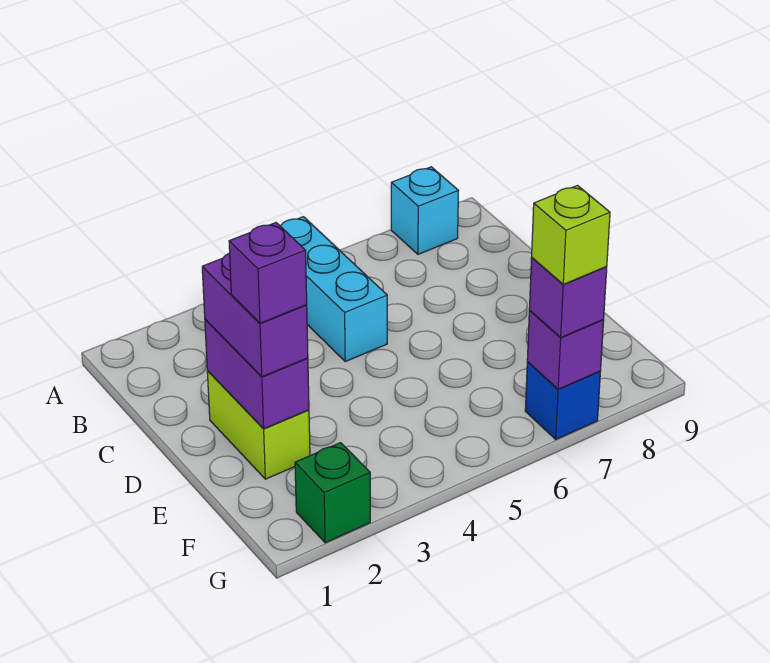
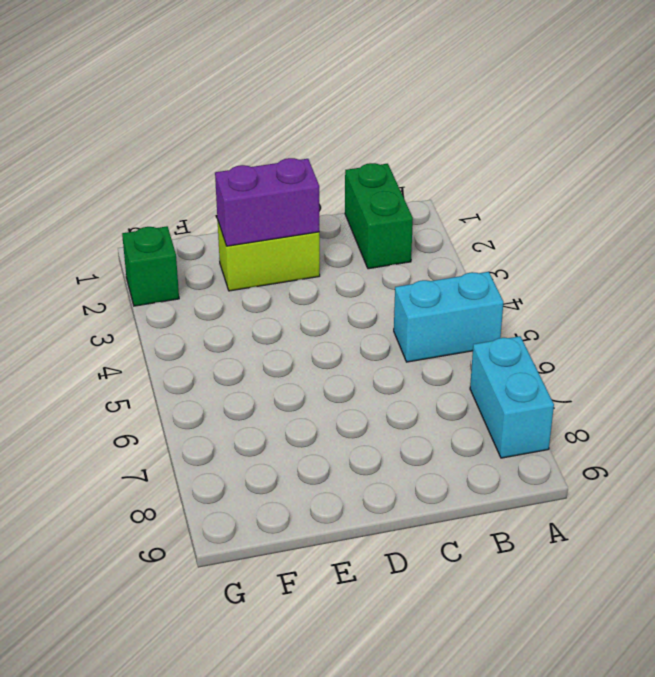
cyan 1x2 brick [394,272,503,362] -> cyan 1x3 brick [281,217,387,361]
cyan 1x2 brick [470,336,554,458] -> cyan 1x1 brick [391,167,458,254]
green 1x2 brick [345,163,413,269] -> none
none -> blue 1x1 brick [525,362,600,439]
none -> purple 1x1 brick [527,311,604,389]

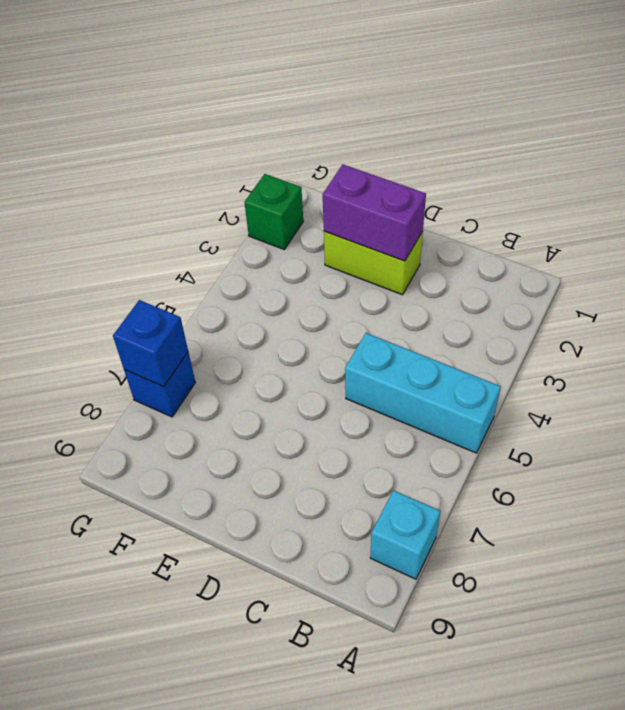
blue 1x1 brick [113,300,188,387] -> purple 1x1 brick [527,311,604,389]
none -> purple 1x2 brick [202,253,308,377]
none -> purple 1x1 brick [529,258,607,337]

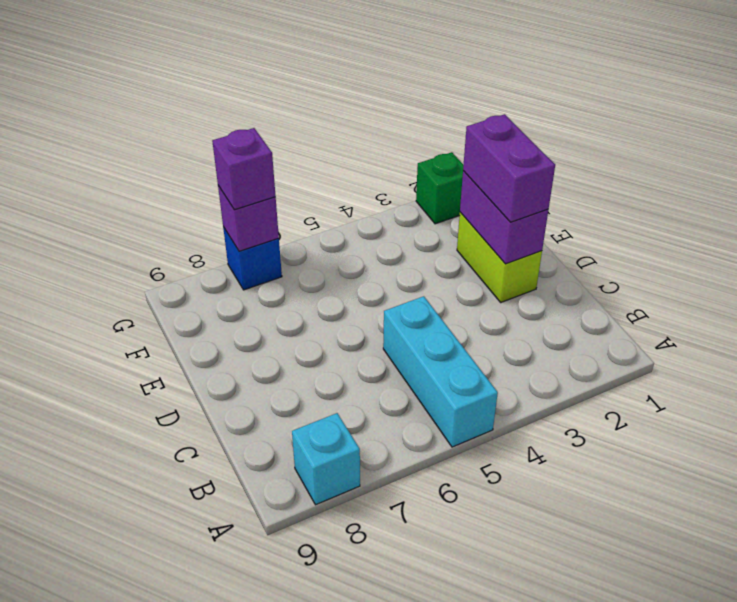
none -> purple 1x1 brick [229,223,307,323]
none -> lime 1x1 brick [532,186,610,284]

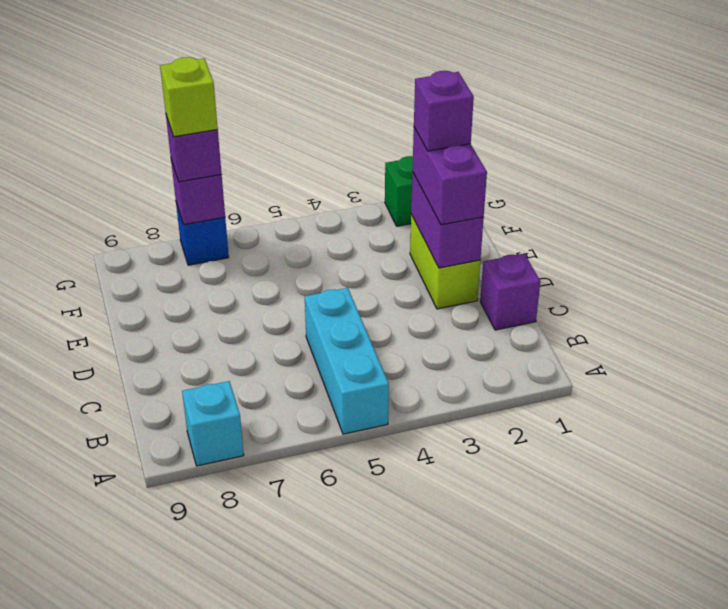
purple 1x1 brick [480,254,540,330] -> none

